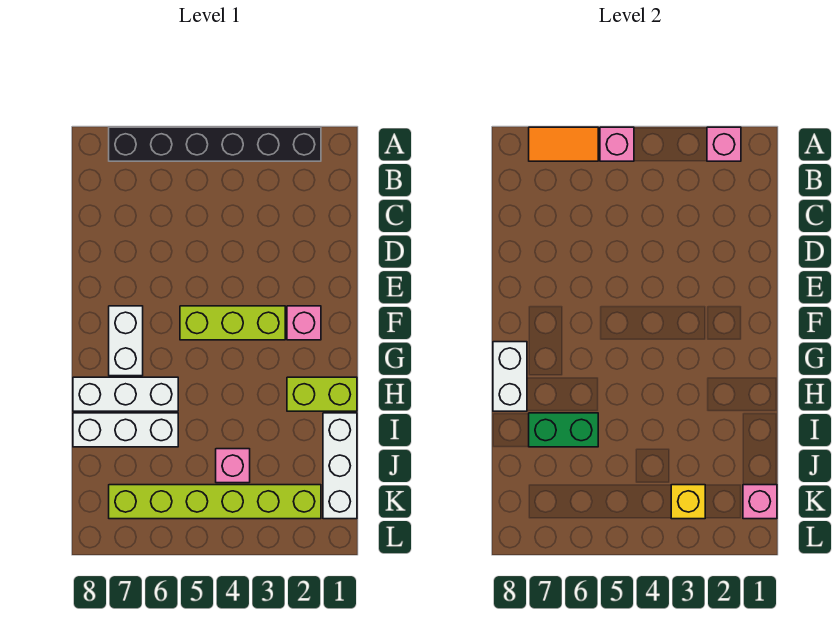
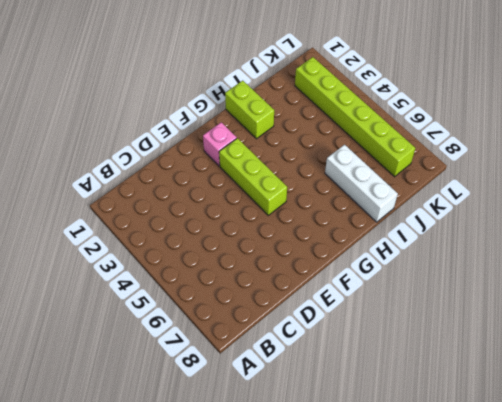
none -> black 1x6 brick [109,127,321,161]
none -> white 1x2 brick [109,306,143,376]
none -> white 1x3 brick [73,377,178,411]

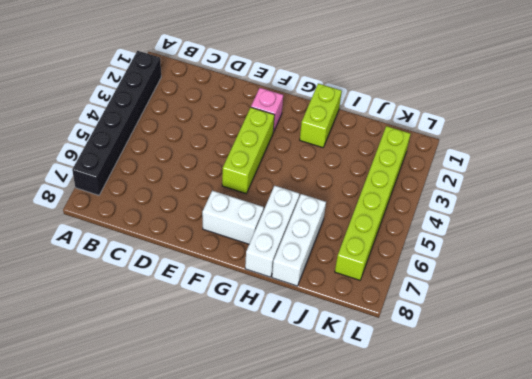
none -> white 1x3 brick [323,413,357,519]
none -> pink 1x1 brick [216,449,250,483]
none -> pink 1x1 brick [707,127,741,161]

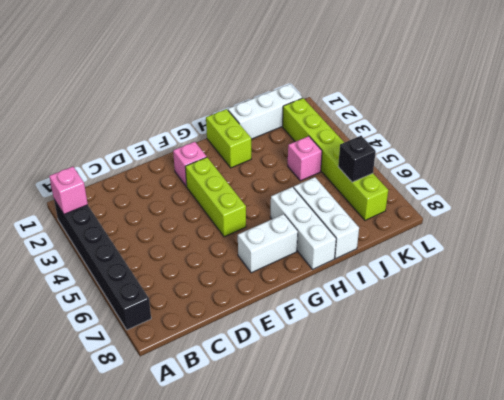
black 1x1 brick [338,136,376,182] -> none
none -> pink 1x1 brick [600,127,634,161]
none -> orange 1x2 tile [529,127,598,161]
none -> white 1x2 brick [493,342,527,411]

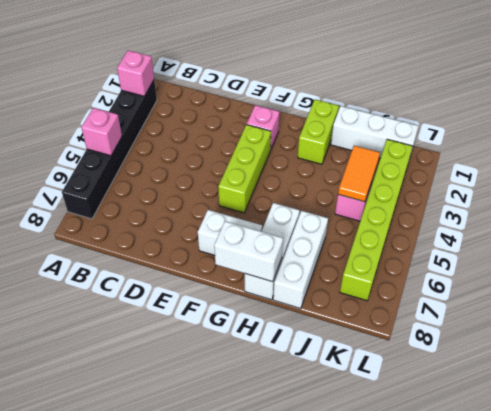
orange 1x2 tile [338,146,380,202] -> orange 1x2 tile moved to [529,127,598,161]
none -> green 1x2 brick [529,413,598,447]
none -> pink 1x1 brick [743,485,777,519]
none -> yellow 1x1 brick [671,485,705,519]

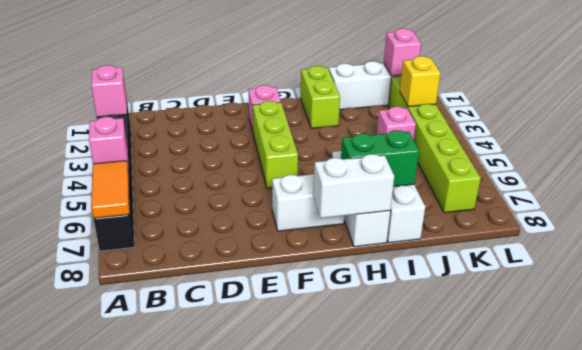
green 1x2 brick [341,130,419,187] -> green 1x2 brick turned to [529,413,598,447]

